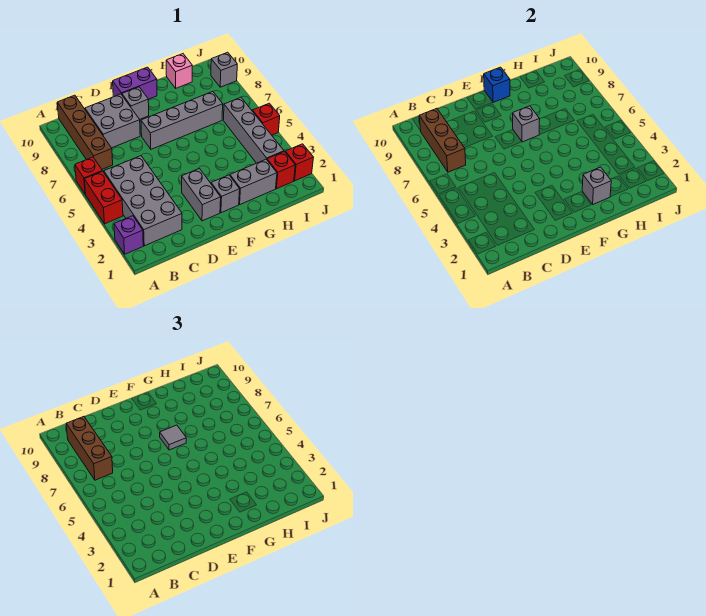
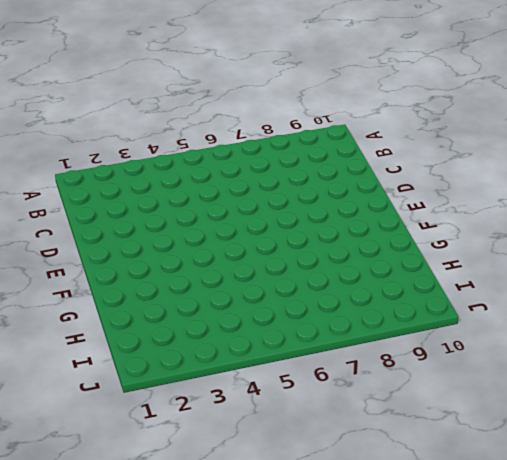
none -> purple 1x1 brick [114,216,143,254]
none -> red 1x2 brick [84,171,123,224]
none -> red 1x1 brick [75,157,102,194]

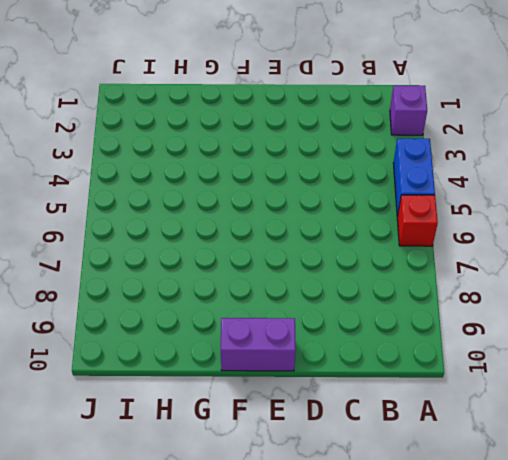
blue 1x2 brick [393,139,435,217] -> red 1x2 brick [84,171,123,224]
none -> grey 2x4 brick [104,156,182,246]
none -> brown 1x4 brick [57,95,113,169]
none -> grey 2x2 brick [85,94,140,148]

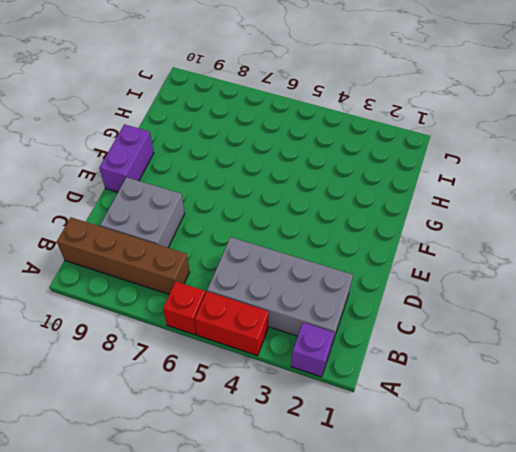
none -> grey 1x2 brick [182,169,221,221]
none -> grey 1x4 brick [141,92,223,149]
none -> grey 1x1 brick [122,87,149,119]

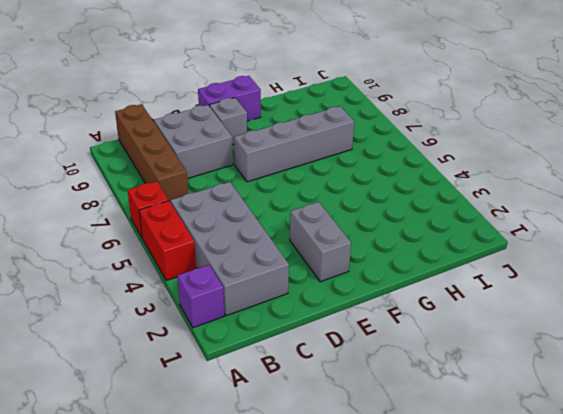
none -> grey 1x1 brick [211,175,240,213]
none -> grey 1x2 brick [230,159,277,204]
none -> pink 1x1 brick [166,54,192,88]

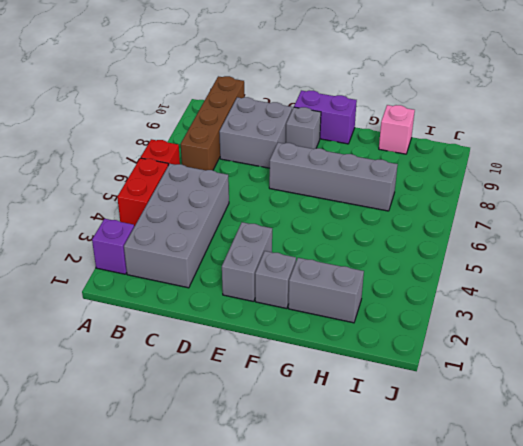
none -> red 1x1 brick [267,152,295,189]
none -> grey 1x4 brick [223,97,284,163]
none -> red 1x1 brick [285,144,314,181]

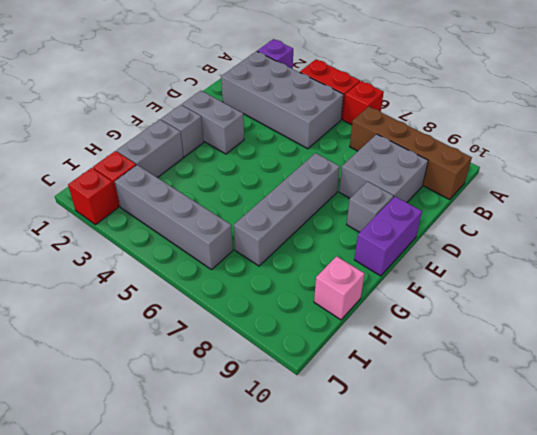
none -> red 1x1 brick [253,103,280,135]
none -> grey 1x1 brick [211,52,237,87]
none -> brown 1x3 brick [419,109,466,172]

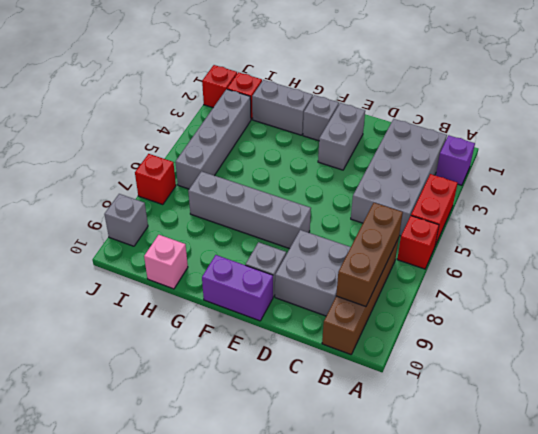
red 1x1 brick [135,154,176,205] -> red 1x1 brick moved to [253,103,280,135]
none -> grey 1x1 brick [513,106,540,142]
none -> blue 1x1 brick [484,67,510,102]
none -> grey 1x1 brick [582,167,611,204]

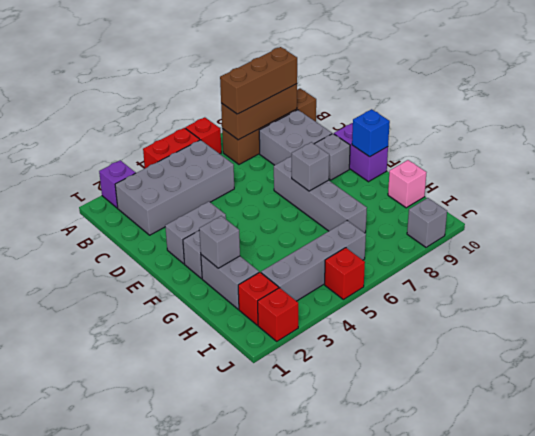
none -> grey 1x1 tile [160,425,186,450]

